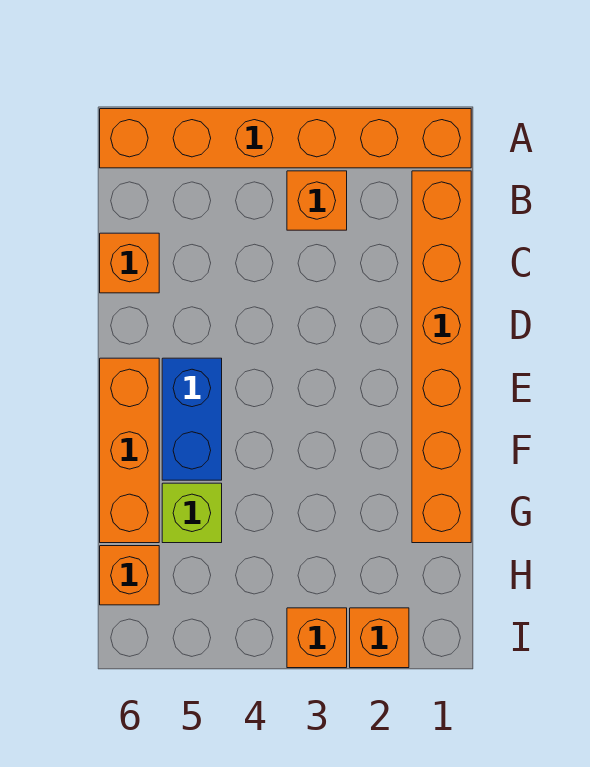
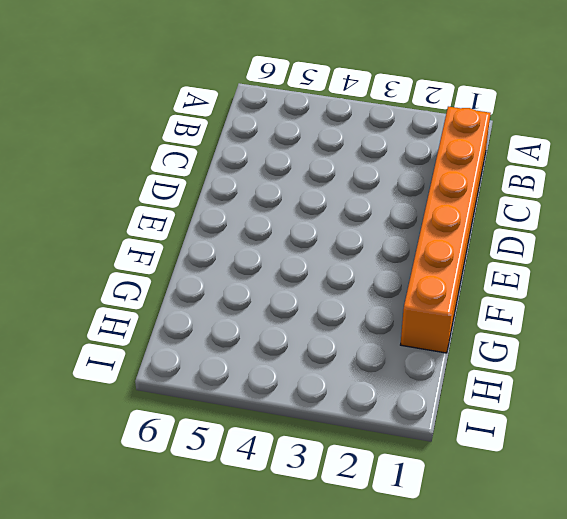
none -> orange 1x6 brick [100,109,471,168]
none -> orange 1x1 brick [287,171,347,230]

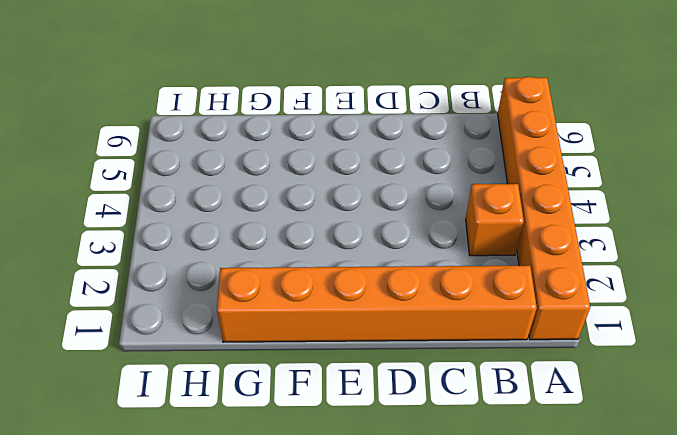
none -> orange 1x1 brick [100,233,159,293]
none -> blue 1x2 brick [162,358,222,480]

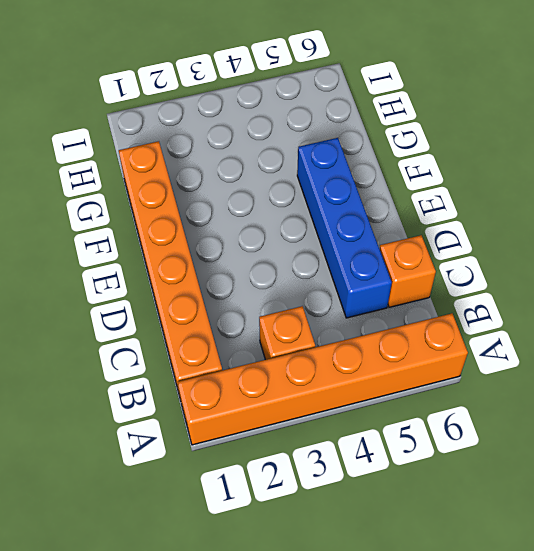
blue 1x4 brick [297,138,392,318] -> blue 1x2 brick [162,358,222,480]
none -> orange 1x3 brick [100,358,159,543]
none -> lime 1x1 brick [162,483,222,543]

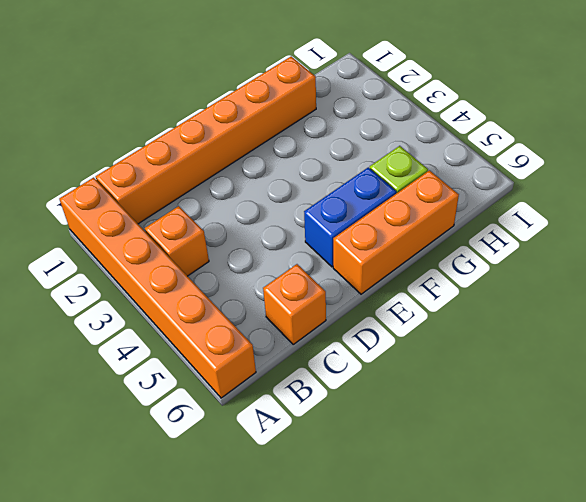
none -> orange 1x1 brick [100,546,159,605]
none -> orange 1x1 brick [350,608,409,668]

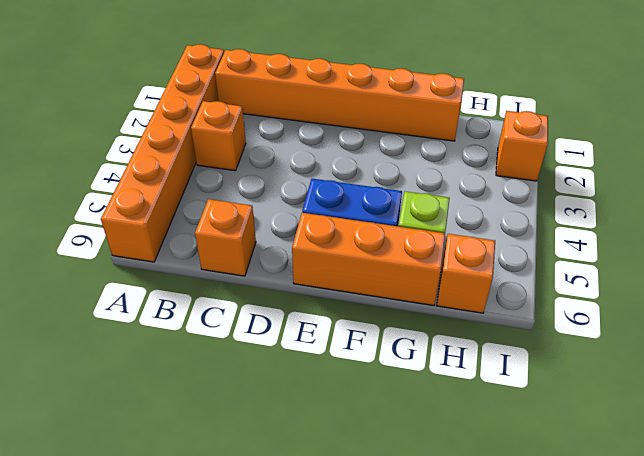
none -> orange 1x1 brick [287,608,347,668]

